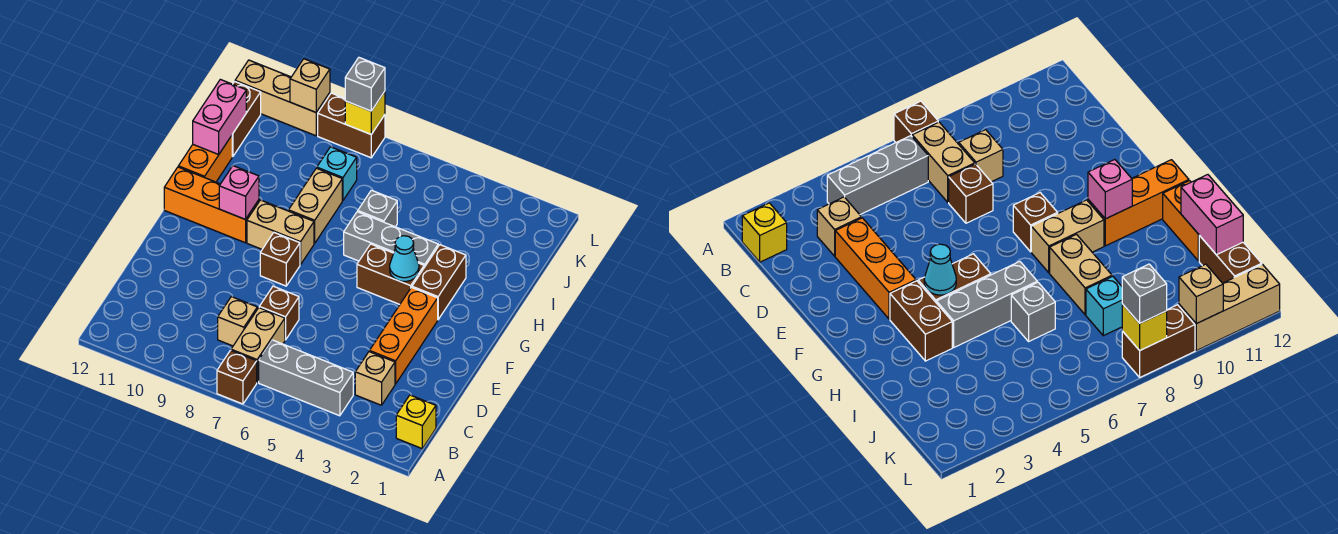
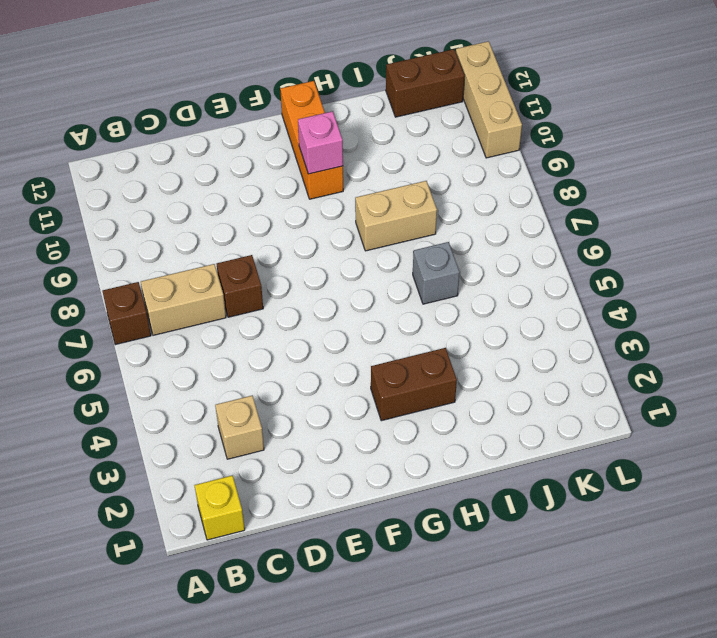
none -> grey 1x3 brick [259,340,353,416]
none -> tan 1x1 brick [218,297,257,346]
none -> orange 1x3 brick [370,288,438,384]

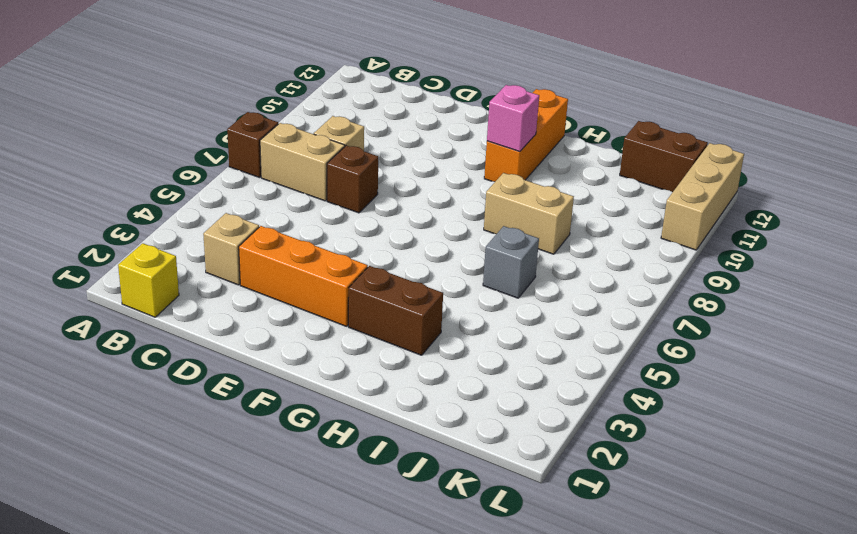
none -> grey 1x3 brick [259,340,353,416]
none -> brown 1x1 brick [260,233,300,286]
none -> brown 1x2 brick [357,244,424,304]

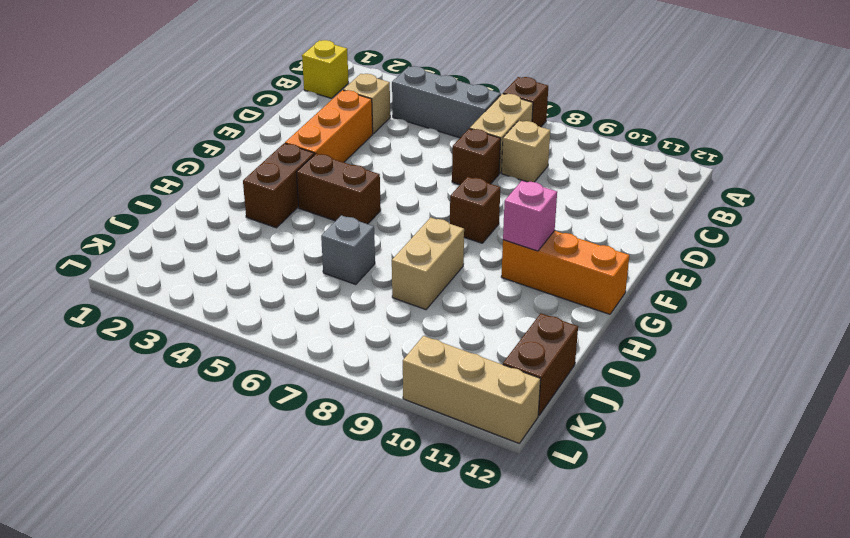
none -> tan 1x2 brick [247,200,314,265]
none -> grey 1x3 brick [344,212,438,267]
none -> orange 1x2 brick [178,136,232,182]

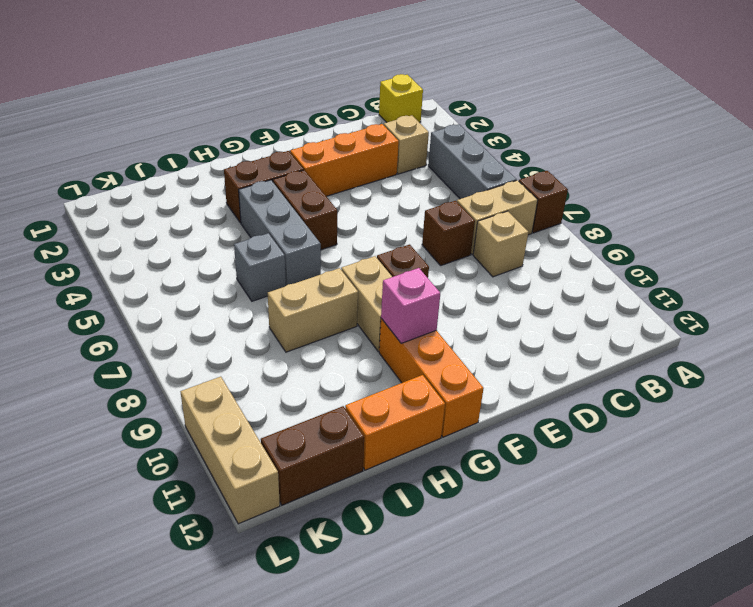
none -> cyan 1x1 brick [317,147,357,201]
none -> brown 1x2 brick [318,93,385,158]
none -> cyan 1x1 cone [390,236,419,281]

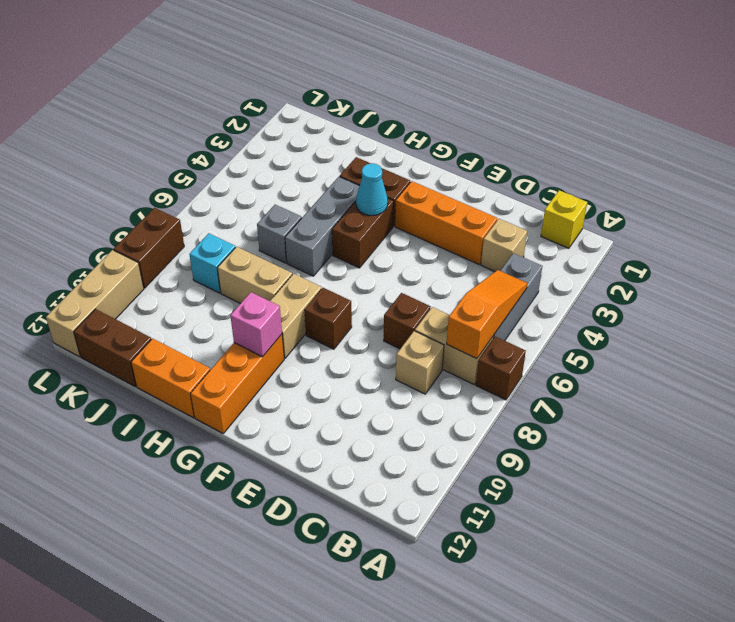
orange 1x3 slope [447,270,527,359] -> none
none -> pink 1x2 brick [193,79,246,154]
none -> yellow 1x1 brick [345,91,385,134]
none -> tan 1x1 brick [290,59,330,112]

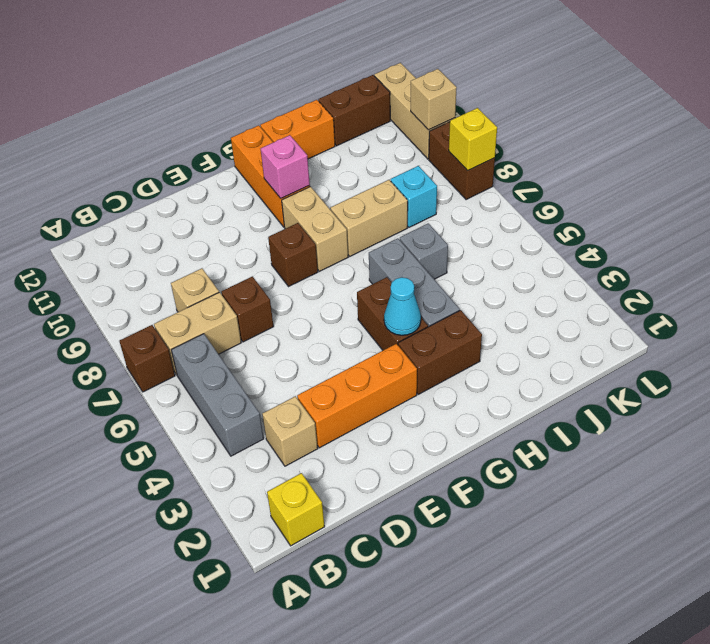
none -> pink 1x2 brick [193,79,246,154]
none -> grey 1x1 brick [345,58,385,111]

